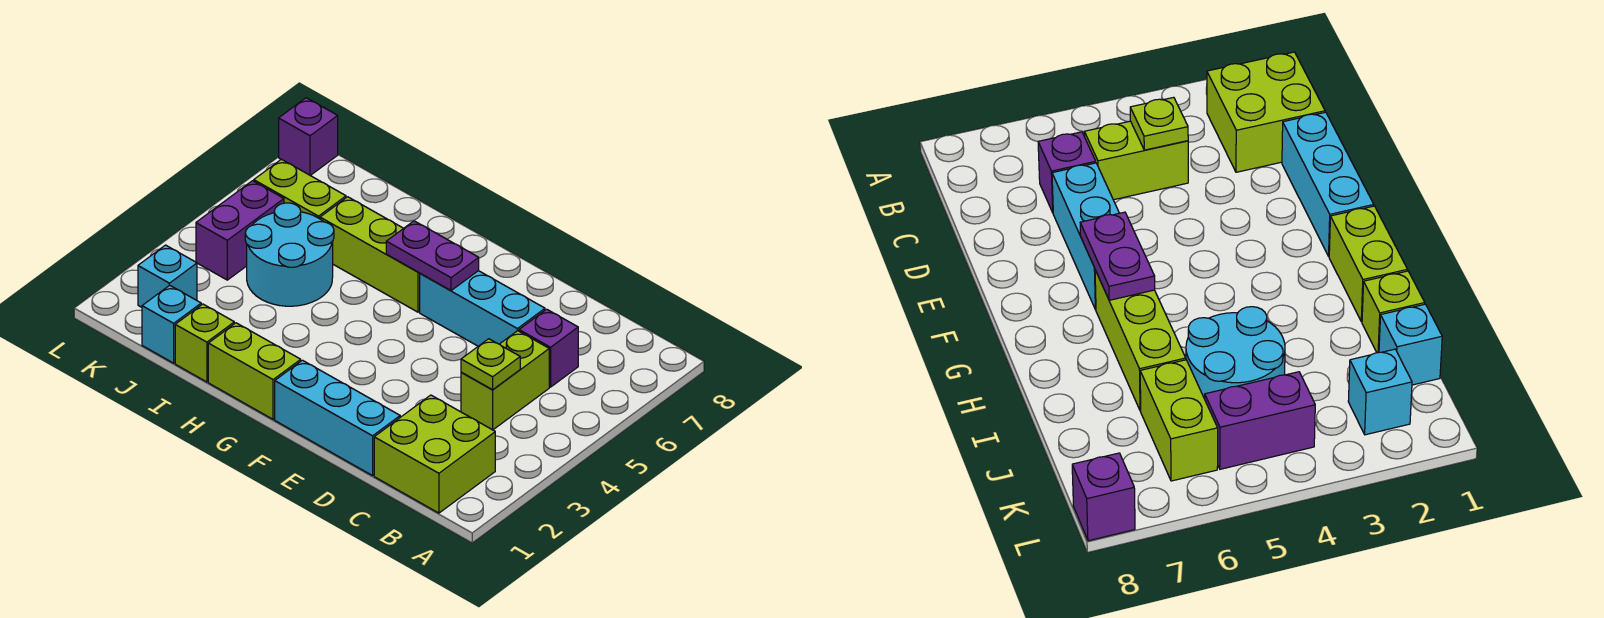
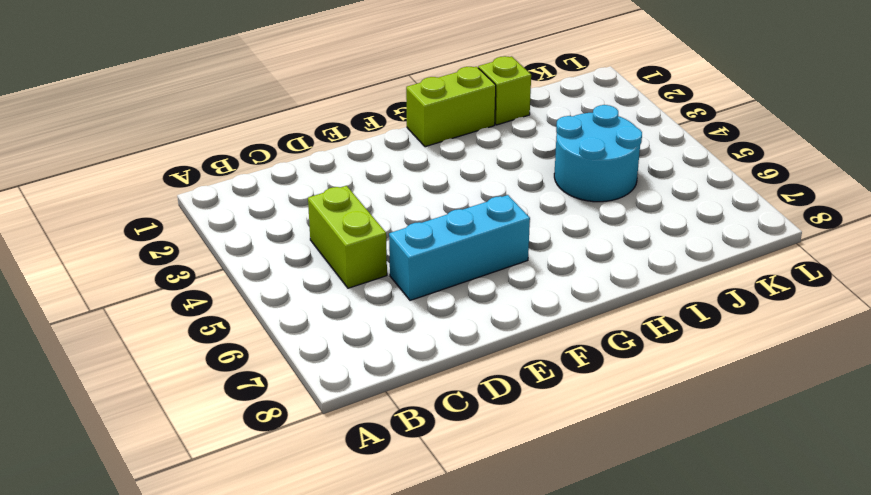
none -> lime 2x2 brick [374,395,495,513]
none -> purple 1x1 brick [519,309,578,387]
none -> cyan 1x3 brick [275,360,400,476]

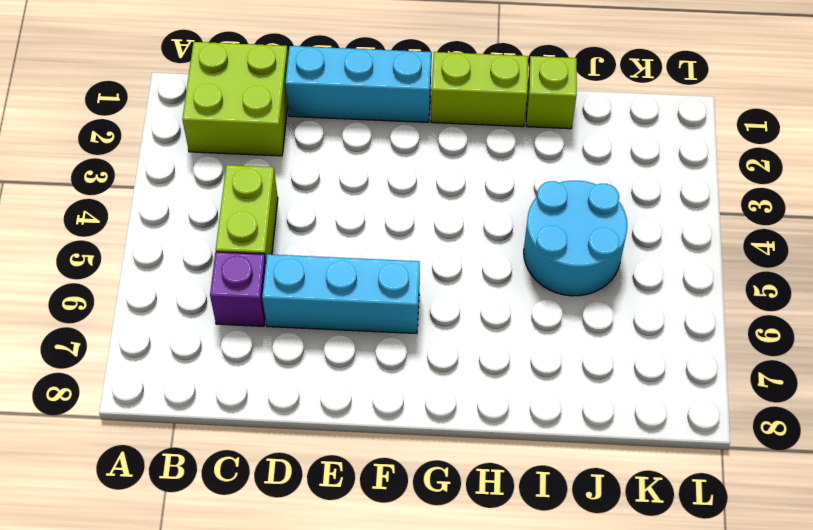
none -> lime 1x3 brick [320,197,420,312]
none -> cyan 1x1 brick [142,285,201,363]
none -> lime 1x2 brick [254,159,346,219]

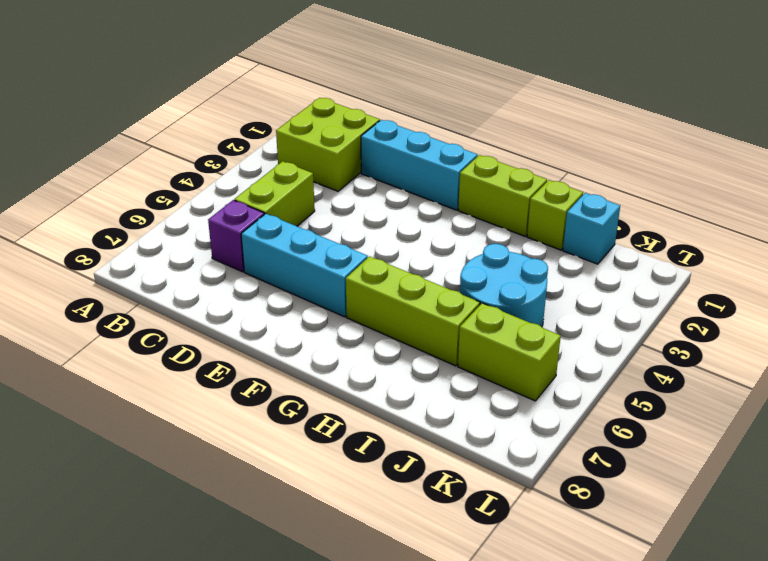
none -> cyan 1x1 brick [138,245,197,307]
none -> purple 1x2 brick [196,181,284,280]
none -> purple 1x1 brick [279,98,338,176]

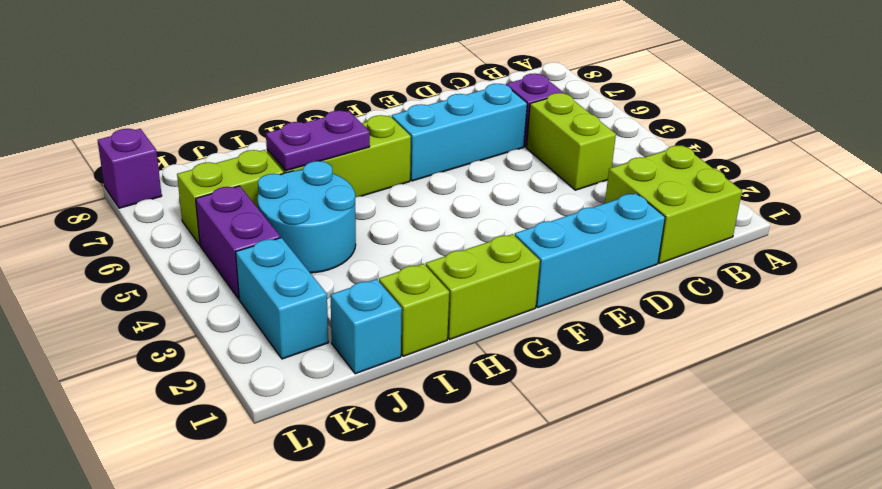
purple 1x2 plate [266,110,370,171] -> purple 1x2 plate moved to [386,221,479,291]
cyan 1x2 brick [236,238,328,359] -> cyan 1x1 brick [138,245,197,307]
none -> lime 1x1 plate [461,339,520,390]

